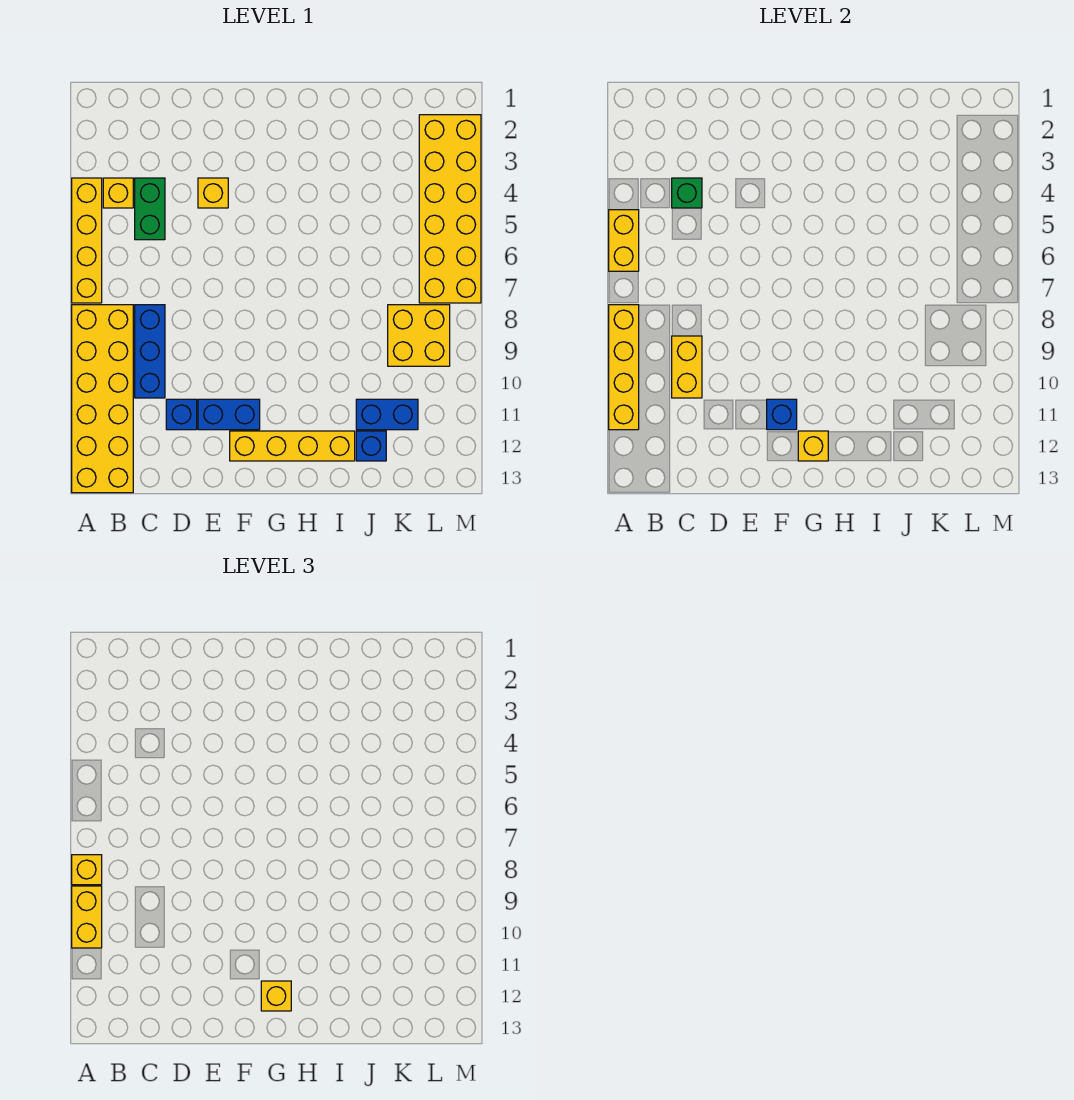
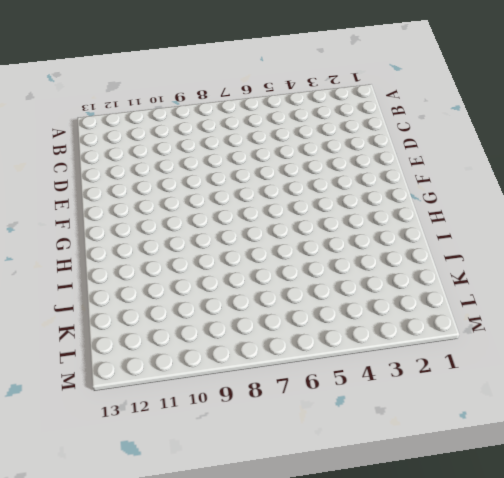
none -> yellow 1x4 brick [72,178,102,303]
none -> yellow 2x6 brick [72,305,133,493]
none -> yellow 1x1 brick [103,178,133,208]

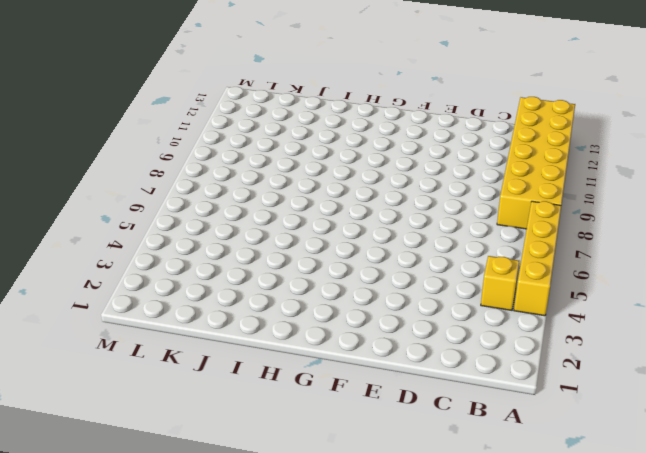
none -> green 1x2 brick [135,178,165,240]
none -> blue 1x3 brick [135,305,165,398]
none -> blue 1x1 brick [166,399,197,430]

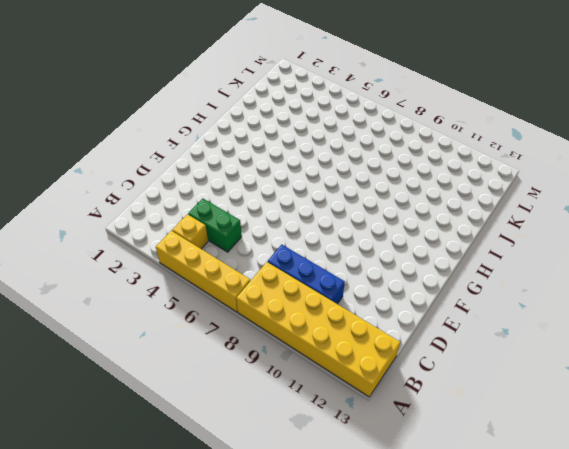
none -> blue 1x1 brick [166,399,197,430]
none -> yellow 1x1 brick [198,178,228,208]
none -> blue 1x2 brick [198,399,260,430]

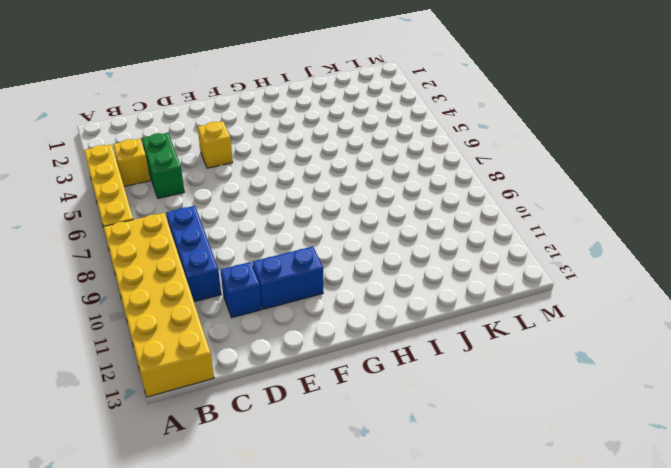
none -> yellow 1x4 brick [230,431,355,461]
none -> blue 1x2 brick [356,399,418,430]
none -> blue 1x1 brick [356,431,386,461]

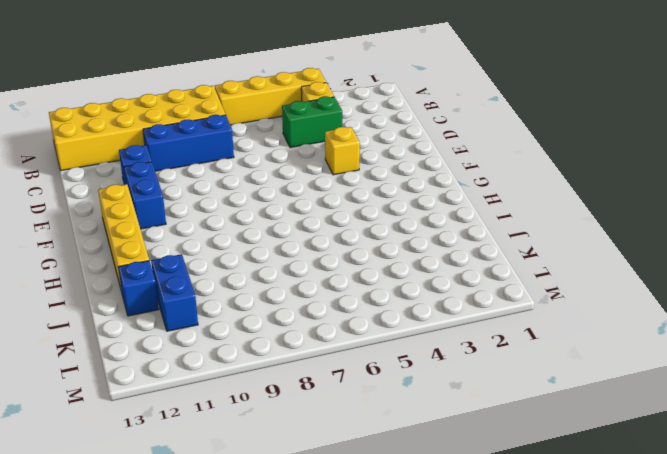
none -> yellow 2x2 brick [388,305,450,366]
none -> yellow 2x6 brick [419,115,481,303]
none -> yellow 1x2 brick [609,210,639,271]

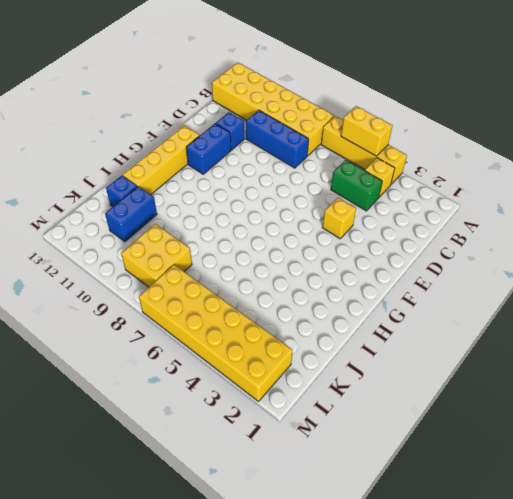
none -> yellow 1x4 brick [609,305,639,430]
none -> green 1x1 brick [672,178,702,208]
none -> yellow 1x2 brick [672,336,702,398]

